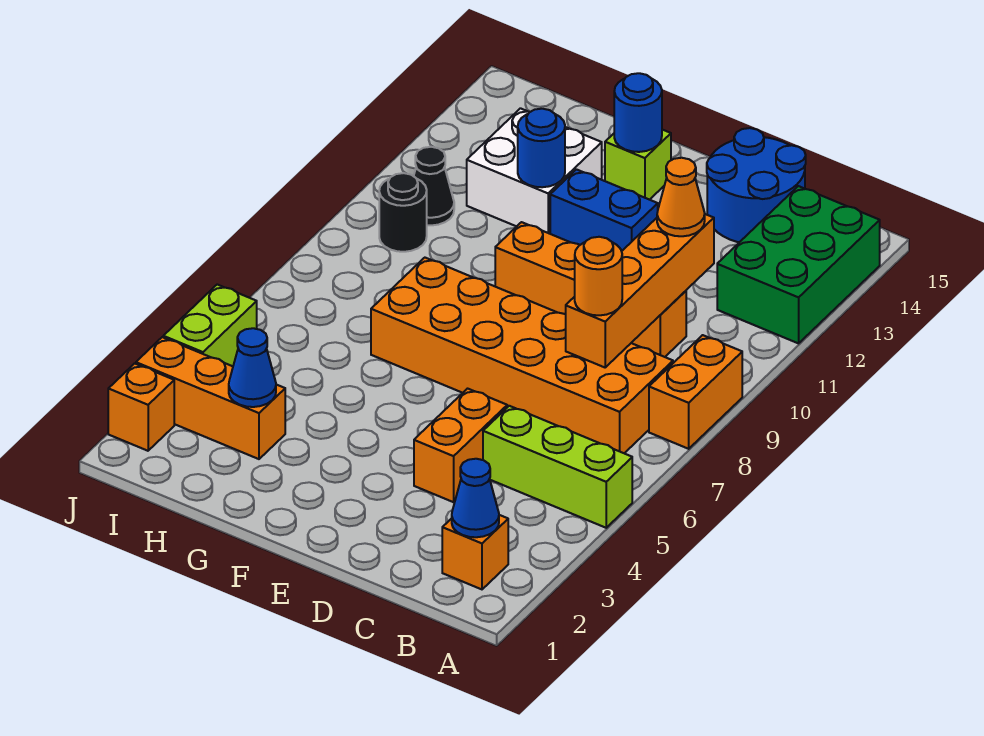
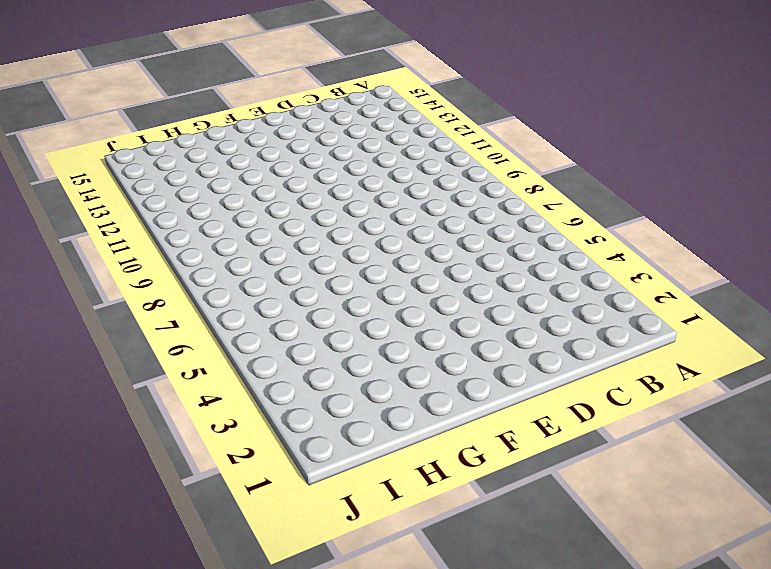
none -> lime 1x3 brick [483,406,632,528]
none -> orange 1x2 brick [649,335,742,449]
none -> green 2x3 brick [717,186,880,343]

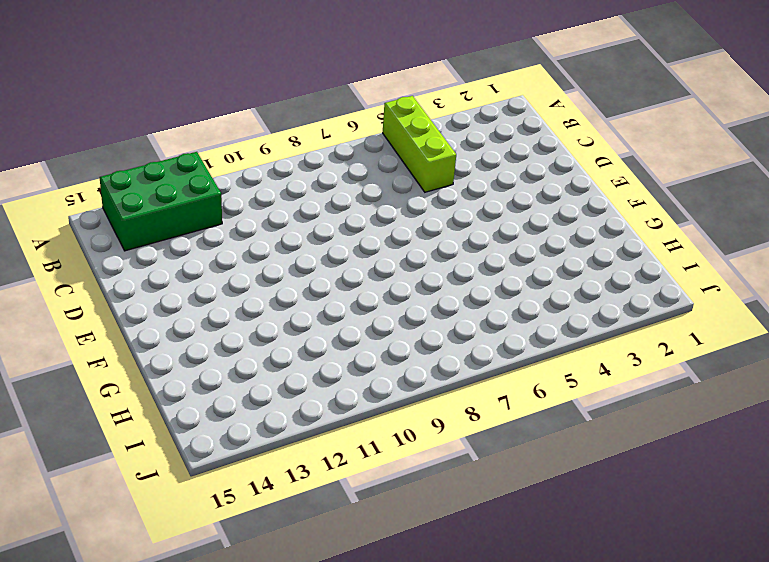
none -> orange 1x2 brick [649,335,742,449]
none -> orange 1x1 brick [442,515,508,589]
none -> orange 2x6 brick [371,258,673,453]

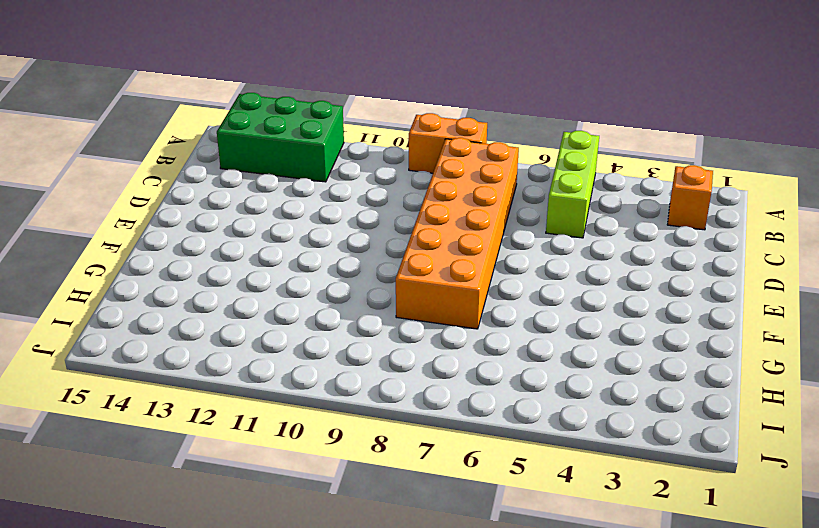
none -> orange 1x4 brick [495,222,686,357]
none -> blue 2x2 round brick [707,128,806,242]
none -> orange 1x2 brick [414,389,507,502]

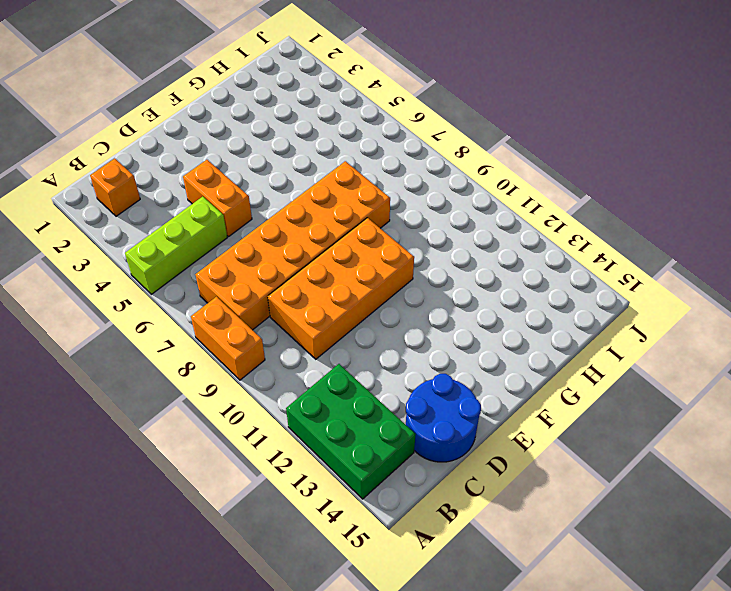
orange 2x4 brick [268,218,414,359] -> orange 1x4 brick [495,222,686,357]
none -> blue 1x2 brick [550,169,658,251]
none -> lime 1x1 brick [605,130,671,200]
none -> white 2x2 brick [467,108,602,234]

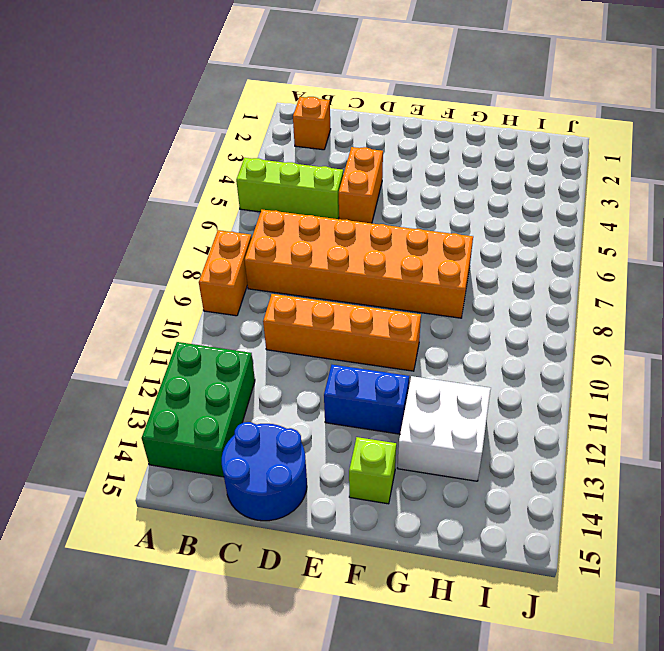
none -> orange 1x3 brick [136,337,285,459]
none -> black 1x1 round brick [379,173,427,252]
none -> black 1x1 cone [414,147,454,225]

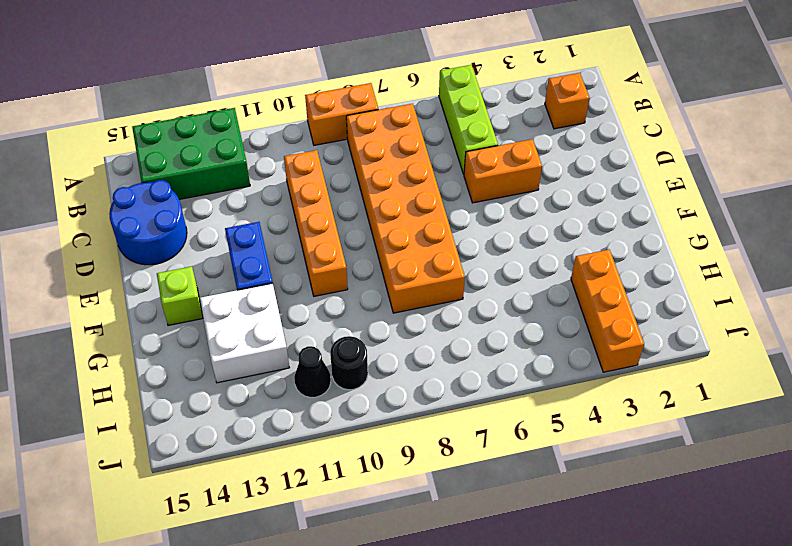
none -> orange 1x1 brick [108,363,174,451]
none -> lime 1x2 brick [163,285,257,366]
none -> blue 1x1 cone [452,459,499,537]

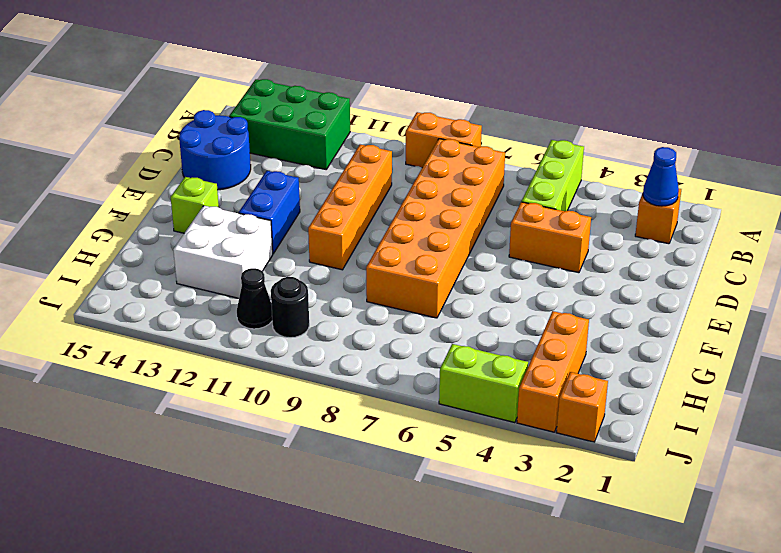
none -> orange 1x4 brick [566,214,714,367]
none -> blue 1x1 round brick [614,73,662,152]
none -> blue 1x1 round brick [518,109,565,187]

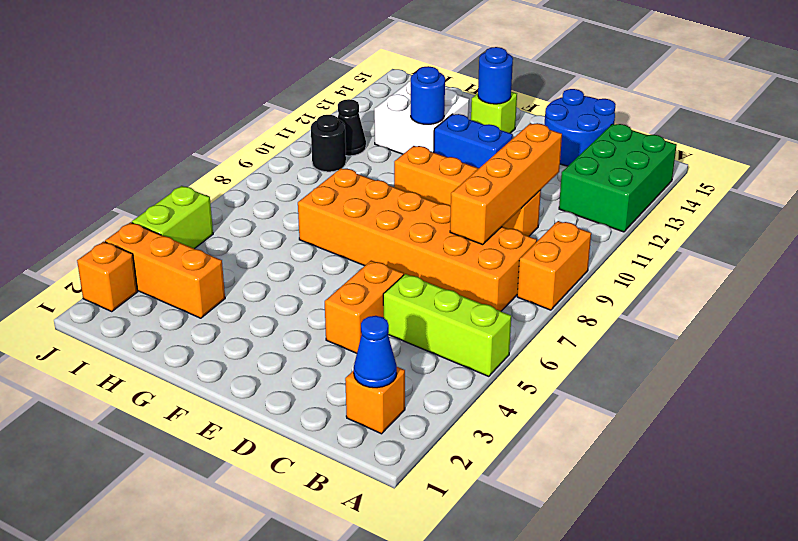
none -> blue 1x1 cone [229,328,276,407]
none -> orange 1x1 round brick [575,237,622,315]
none -> orange 1x1 cone [657,158,705,236]

